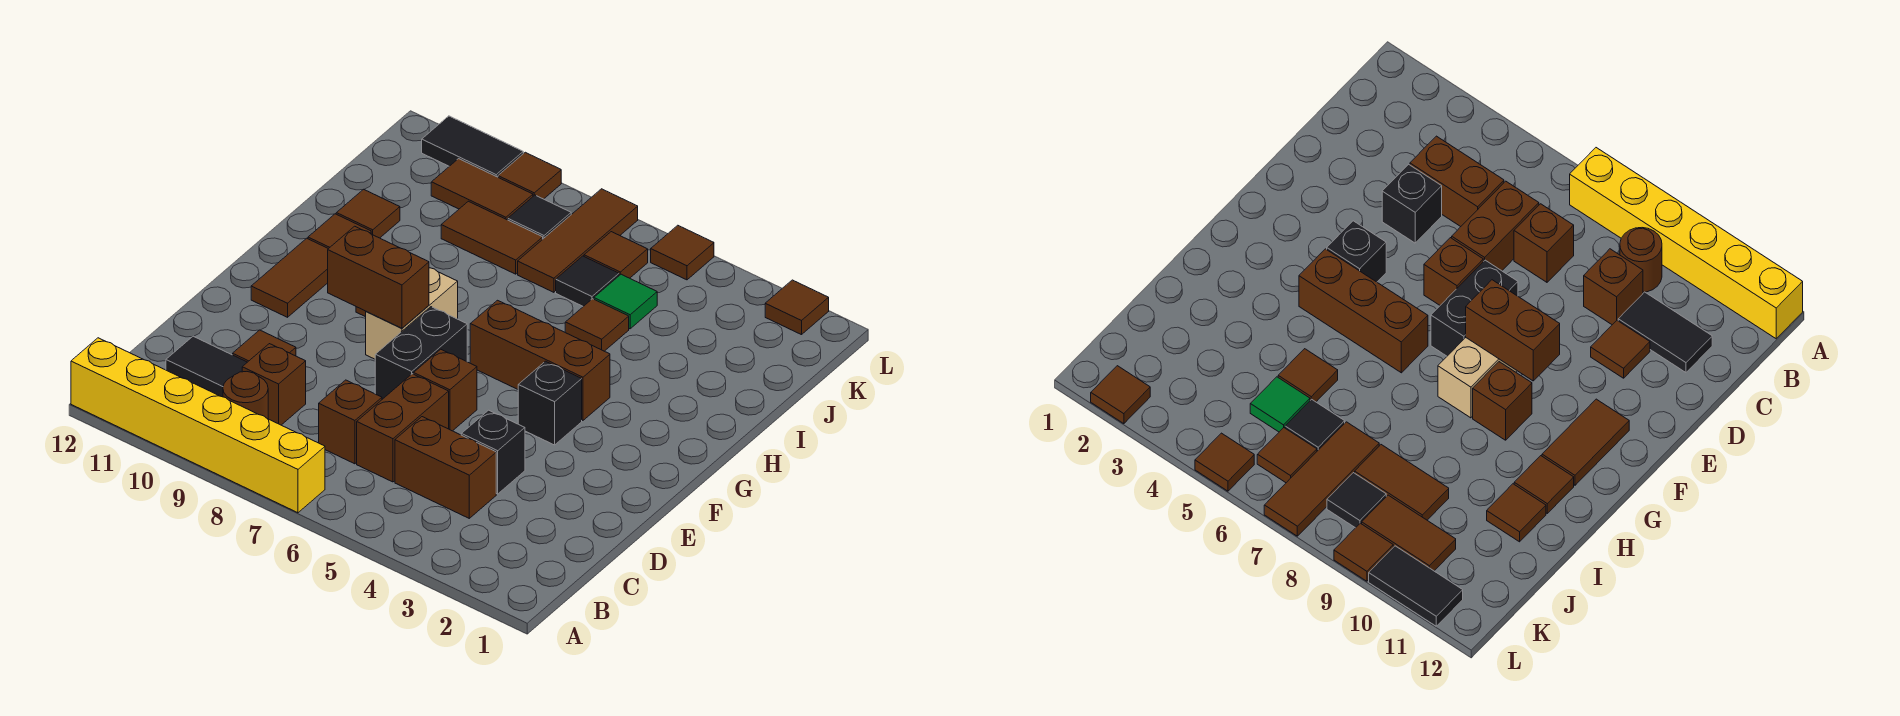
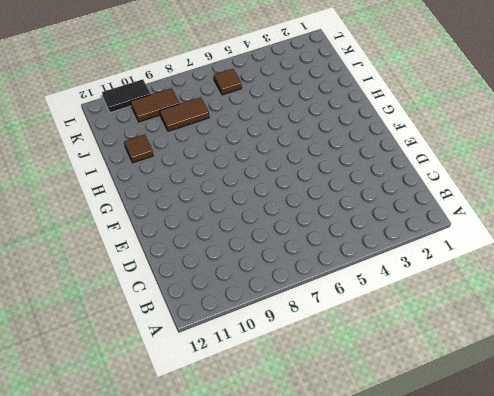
none -> yellow 1x6 brick [71,338,325,513]
none -> brown 1x1 round brick [223,372,268,419]
none -> brown 1x2 brick [395,417,496,518]
none -> brown 1x2 brick [357,374,449,482]

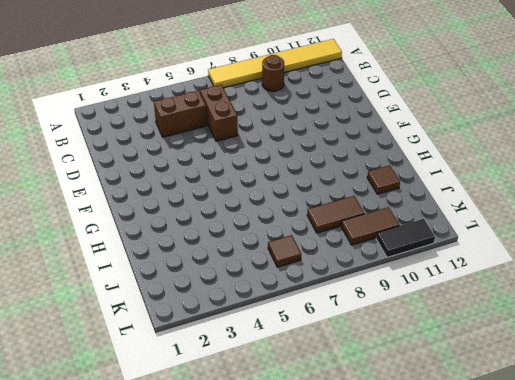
yellow 1x6 tile [208,39,342,88] -> yellow 1x6 brick [71,338,325,513]
none -> brown 1x1 brick [319,380,382,464]
none -> brown 1x1 brick [242,344,306,425]
none -> black 1x2 tile [166,336,247,397]
none -> black 1x1 brick [461,410,525,494]

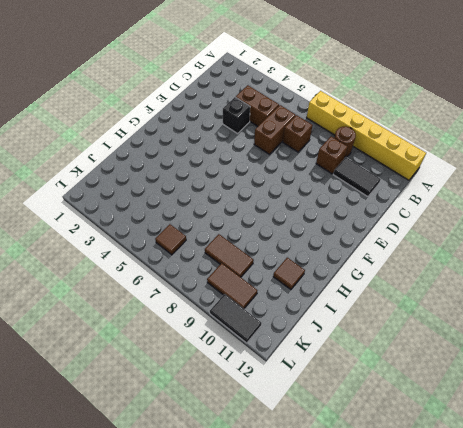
none -> brown 1x1 tile [233,330,296,362]
none -> brown 1x1 brick [414,349,477,431]
none -> black 1x2 brick [375,307,467,399]
none -> black 1x1 brick [518,361,582,445]

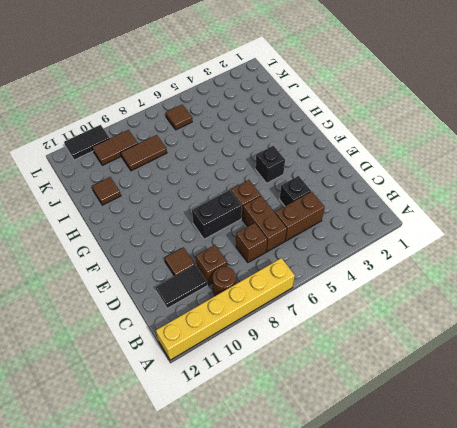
black 1x2 brick [192,190,242,239] -> black 1x2 brick turned to [375,307,467,399]
none -> tan 1x2 brick [366,268,458,359]
none -> brown 1x2 tile [251,238,328,317]
none -> brown 1x3 brick [470,300,610,420]
none -> brown 1x1 brick [1473,362,1532,440]

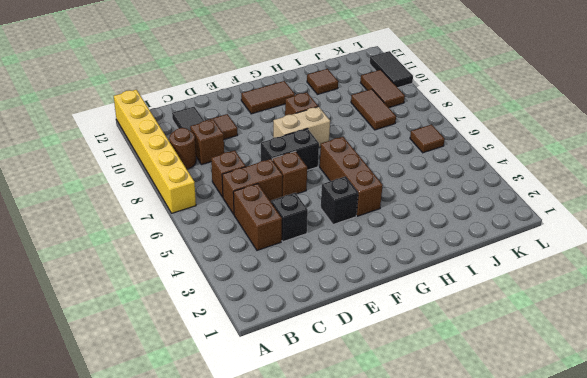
none -> brown 1x1 tile [308,214,371,249]
none -> brown 1x1 tile [565,299,629,351]
none -> green 1x1 tile [594,274,657,329]
none -> black 1x1 tile [556,256,619,306]

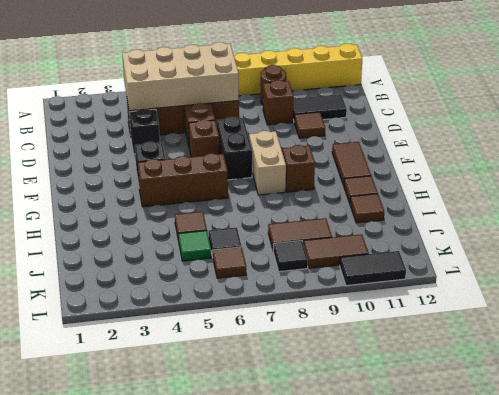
tan 2x4 brick [122,42,239,111] -> none
none -> brown 1x3 tile [518,189,638,292]
none -> brown 1x1 tile [765,280,829,335]
none -> brown 1x1 tile [651,225,714,280]
none -> brown 1x1 tile [498,152,561,199]

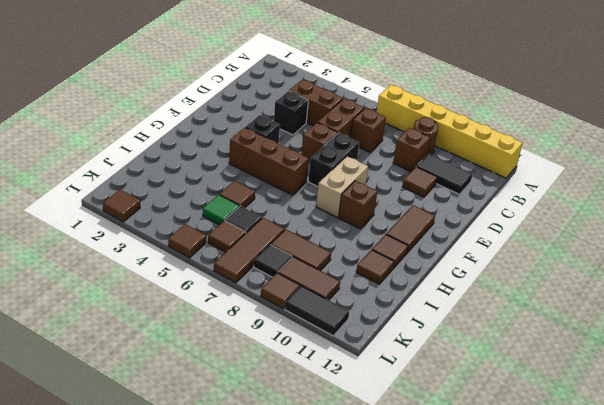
none -> brown 1x2 brick [328,226,429,328]

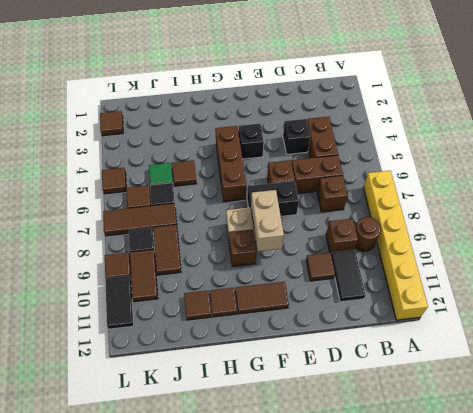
tan 1x2 brick [251,190,284,251] -> brown 1x2 brick [328,226,429,328]

